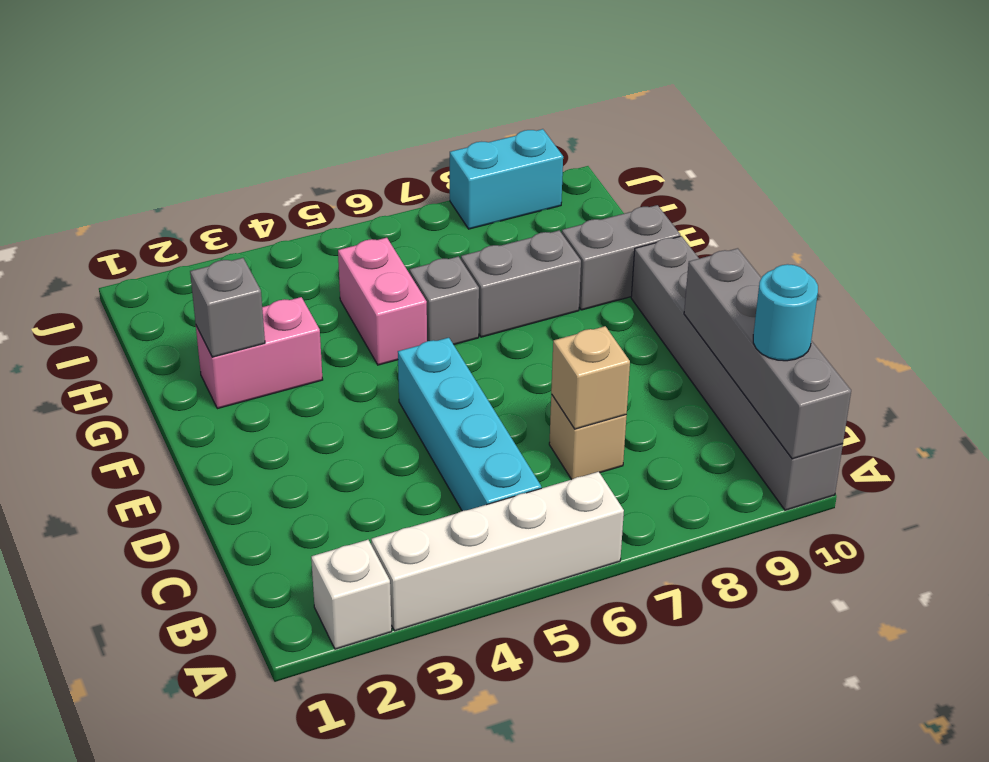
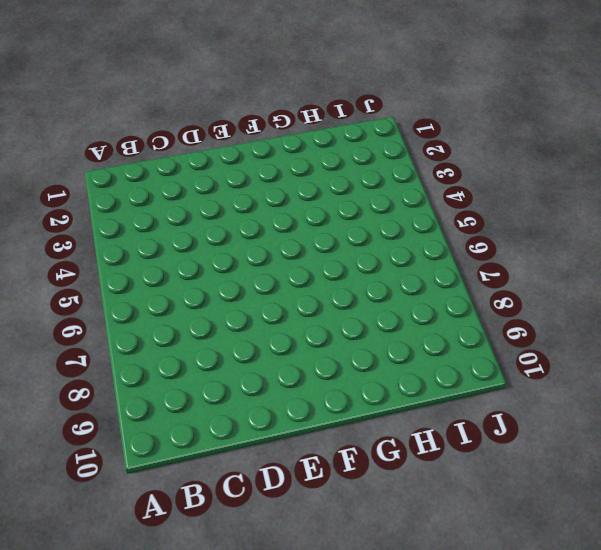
none -> white 1x1 brick [311,540,392,649]
none -> white 1x4 brick [371,472,624,631]
none -> grey 1x6 brick [631,236,843,510]

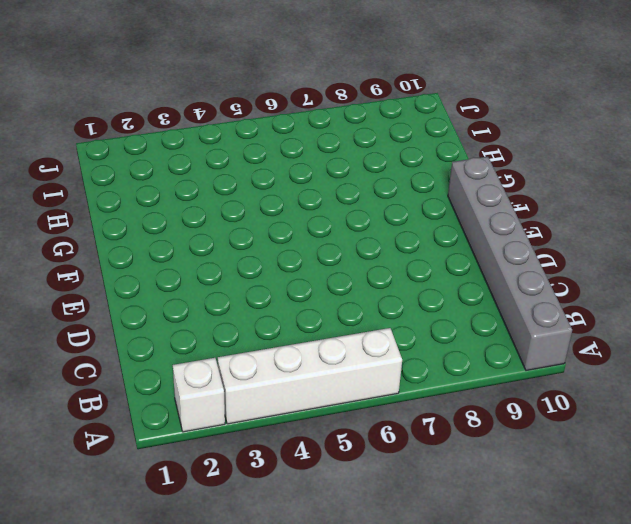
none -> cyan 1x4 brick [398,338,541,511]
none -> tan 1x1 brick [549,394,627,480]
none -> pink 1x2 brick [196,297,323,409]

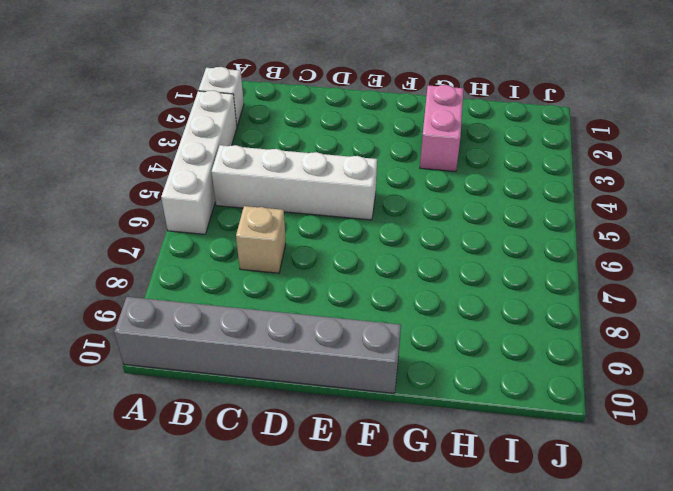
white 1x4 brick [212,145,377,220] -> cyan 1x4 brick [398,338,541,511]
none -> pink 1x2 brick [338,238,427,365]
none -> grey 1x1 brick [410,256,479,345]
none -> grey 1x2 brick [461,230,581,337]

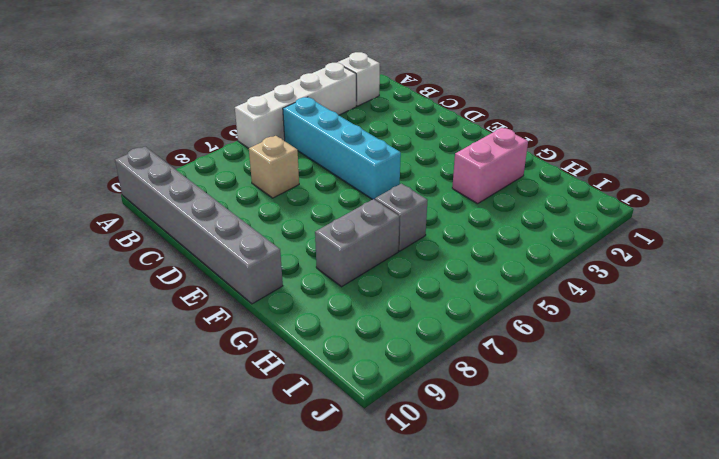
none -> pink 1x2 brick [338,238,427,365]
none -> grey 1x2 brick [562,205,680,310]
none -> cyan 1x2 brick [450,129,563,229]

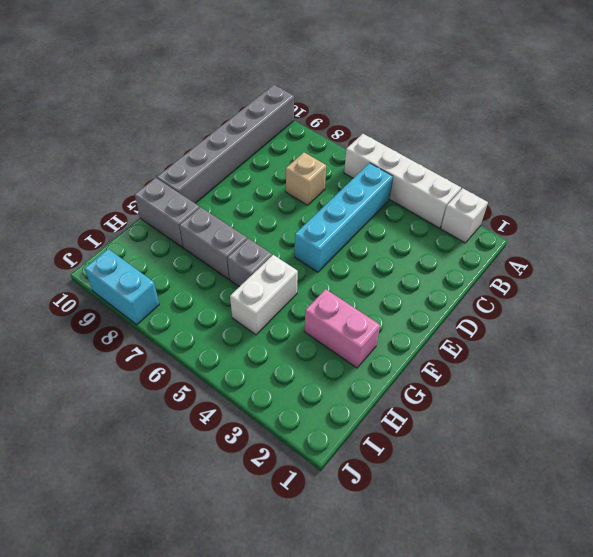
white 1x2 brick [230,255,298,335] -> pink 1x2 brick [338,238,427,365]
none -> grey 1x4 brick [684,248,851,459]
none -> tan 1x1 brick [551,326,630,429]
none -> grey 1x1 brick [190,258,265,357]

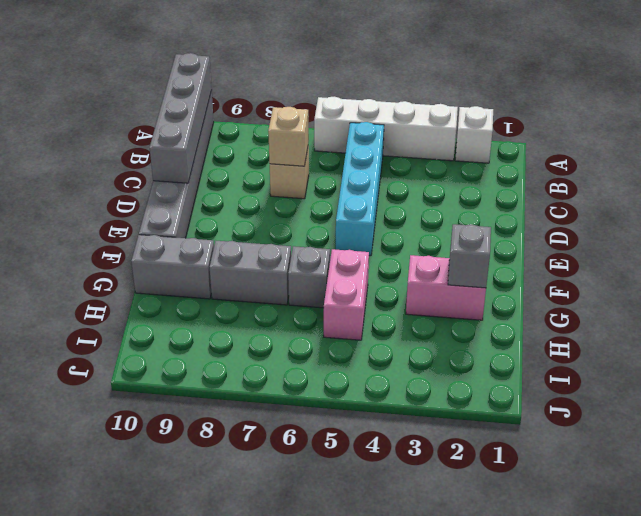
none -> cyan 1x2 brick [450,129,563,229]
none -> cyan 1x1 round brick [753,264,818,361]

